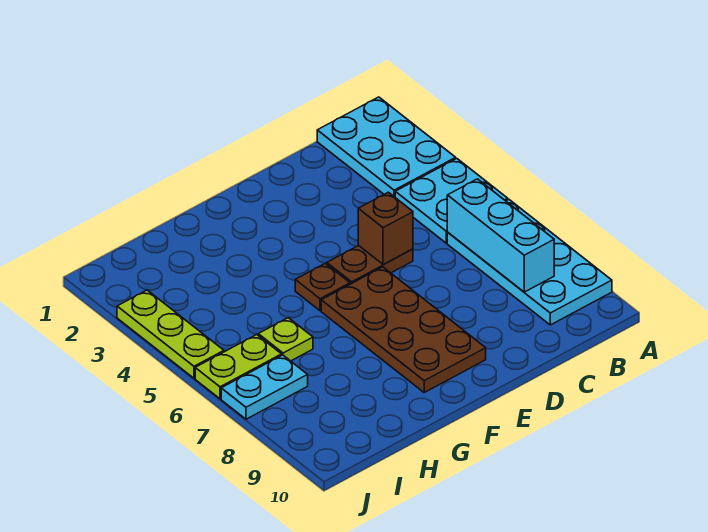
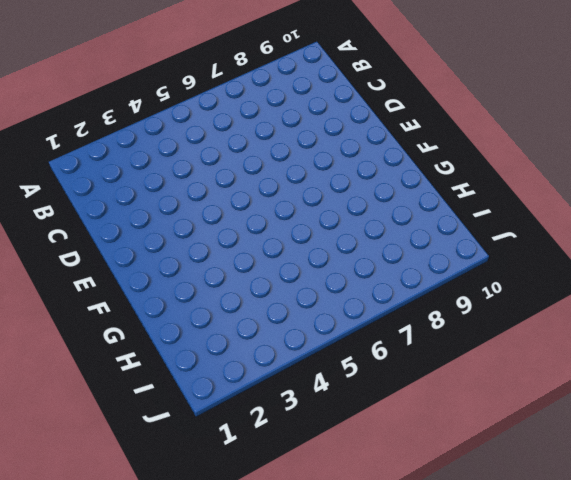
none -> cyan 2x3 plate [317,97,456,197]
none -> cyan 2x2 plate [395,159,508,243]
none -> cyan 2x4 plate [447,200,612,325]

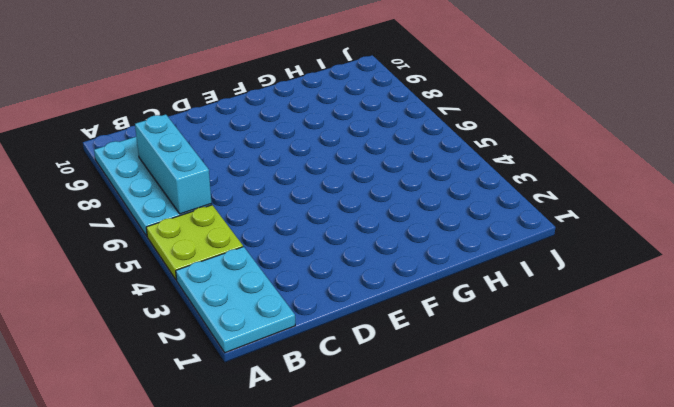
lime 2x2 plate [146,205,243,280] -> cyan 2x2 plate [395,159,508,243]
none -> brown 1x2 plate [327,246,413,284]
none -> brown 2x4 plate [321,267,486,392]
none -> brown 1x1 plate [295,263,350,311]

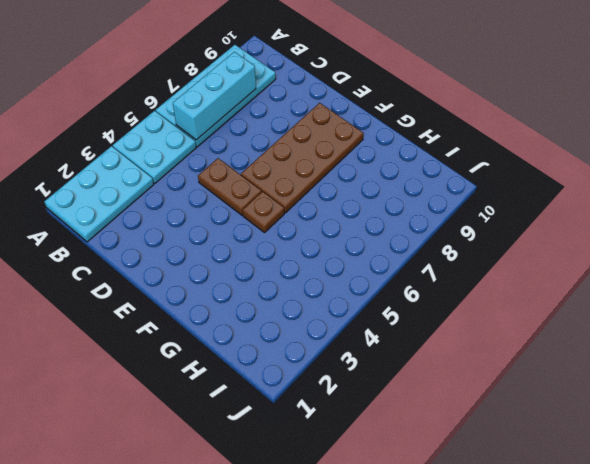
none -> lime 1x1 plate [258,318,313,361]
none -> lime 1x2 plate [195,335,282,399]
none -> cyan 1x2 plate [221,355,308,419]

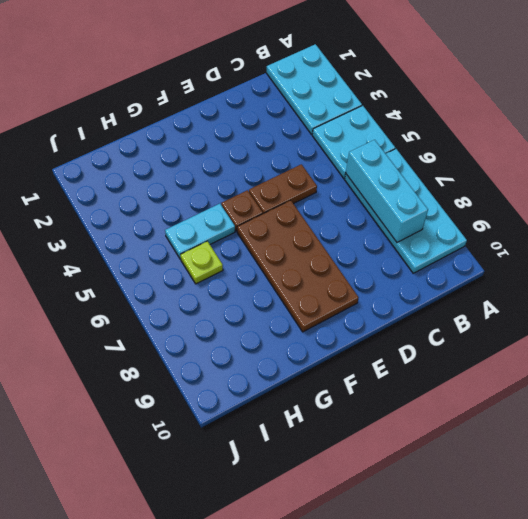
cyan 1x2 plate [165,204,235,259] -> cyan 1x2 plate moved to [221,355,308,419]
none -> lime 1x2 plate [195,335,282,399]
none -> lime 1x3 plate [117,290,224,378]
none -> brown 1x1 brick [358,192,413,265]

